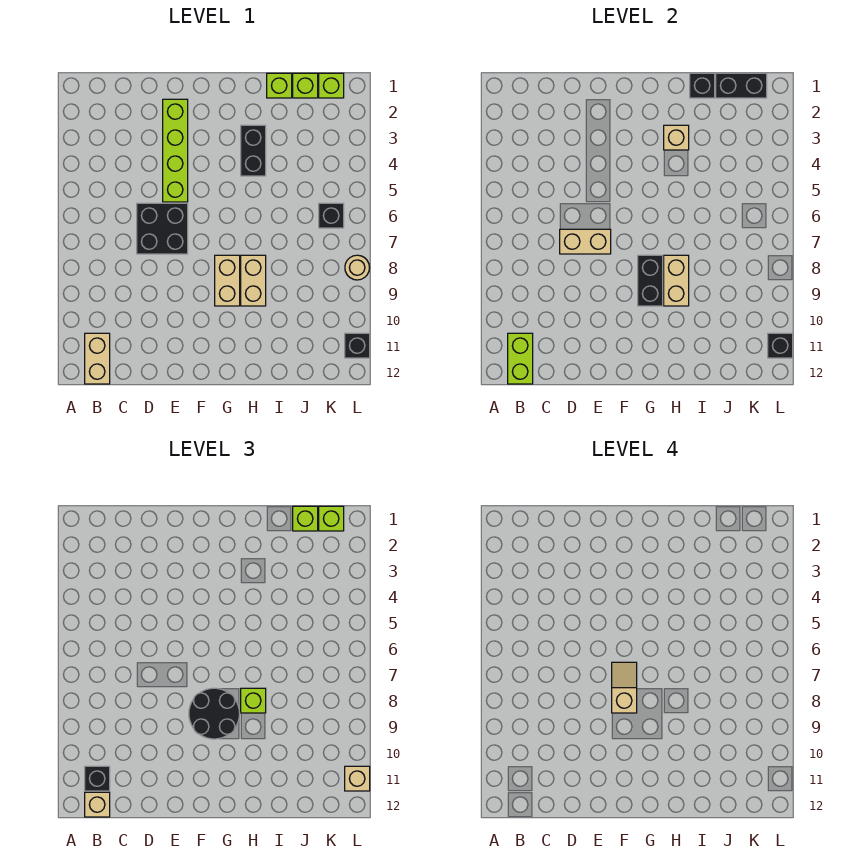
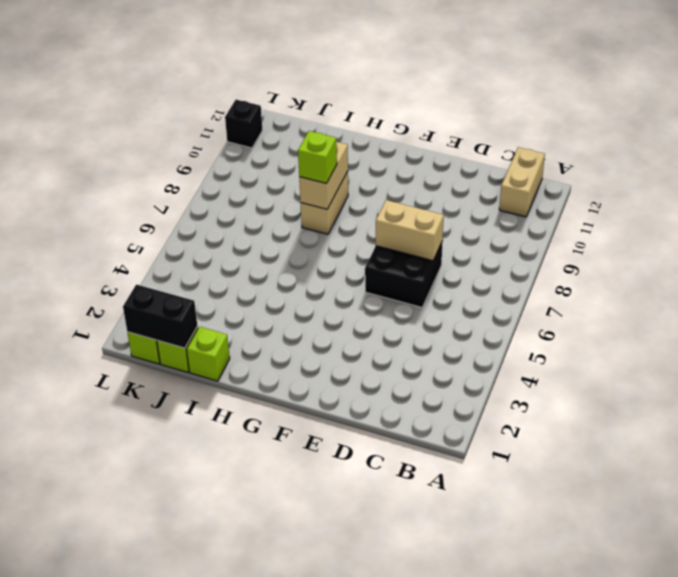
none -> lime 1x4 brick [163,99,188,202]
none -> tan 1x2 brick [215,255,240,306]
none -> black 1x2 brick [241,125,266,176]

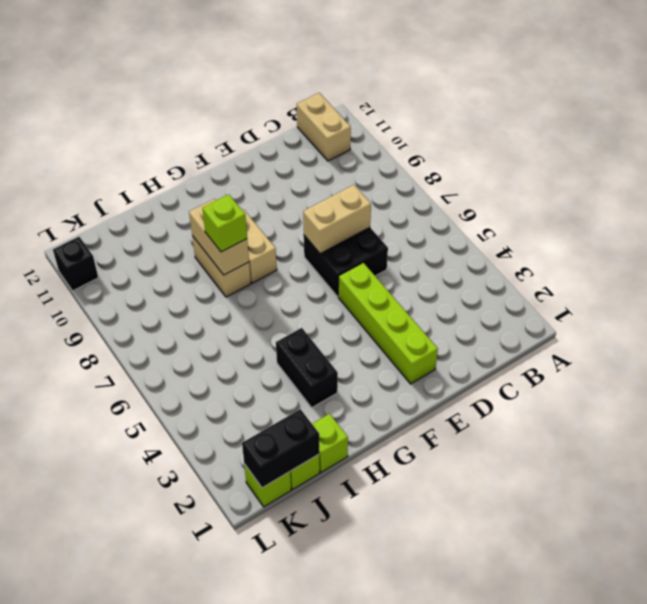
none -> black 1x1 brick [319,203,344,228]
none -> tan 1x1 round brick [345,255,370,280]
none -> lime 1x2 brick [508,333,533,384]

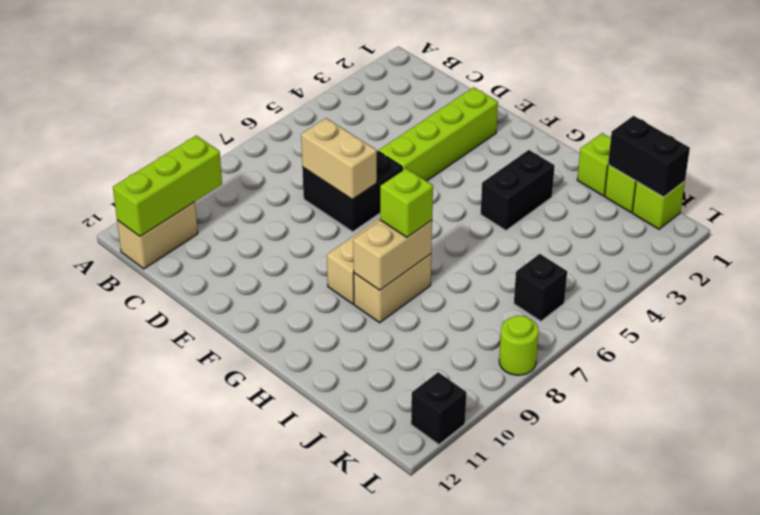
lime 1x3 brick [113,136,222,236] -> lime 1x2 brick [508,333,533,384]
lime 1x1 round brick [499,316,539,375] -> tan 1x1 round brick [345,255,370,280]
none -> black 1x2 brick [638,255,663,306]
none -> tan 1x1 brick [664,125,689,150]
none -> black 1x1 brick [690,73,715,98]

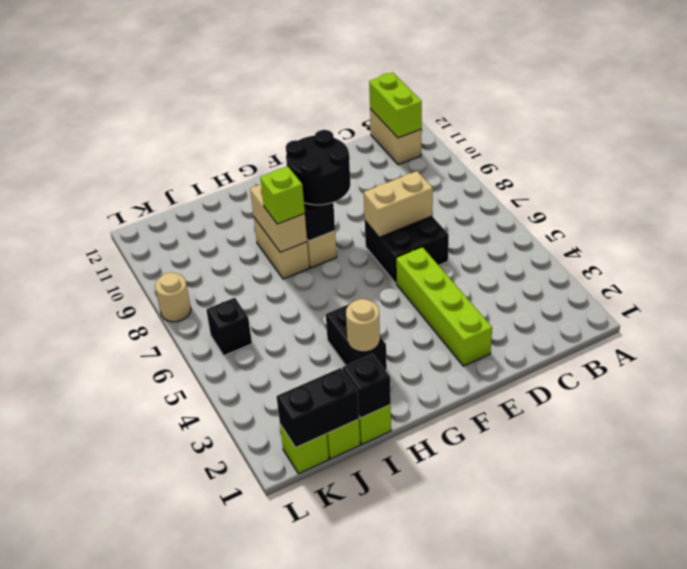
tan 1x1 round brick [346,299,380,352] -> tan 1x1 brick [664,125,689,150]
none -> black 1x1 brick [345,333,370,358]
none -> black 1x1 brick [768,333,793,358]
none -> black 1x1 brick [85,766,110,791]

